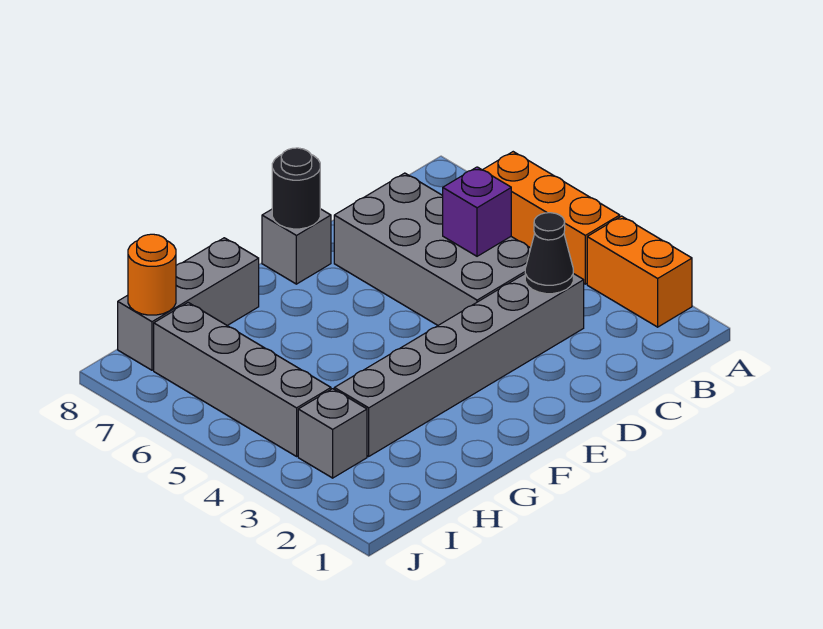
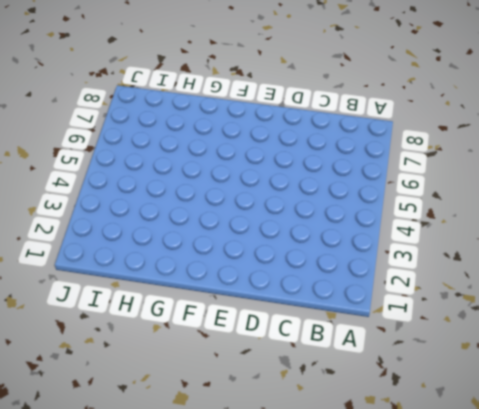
none -> orange 1x2 brick [587,216,692,327]
none -> orange 1x3 brick [483,152,620,284]
none -> grey 1x6 brick [334,274,584,456]

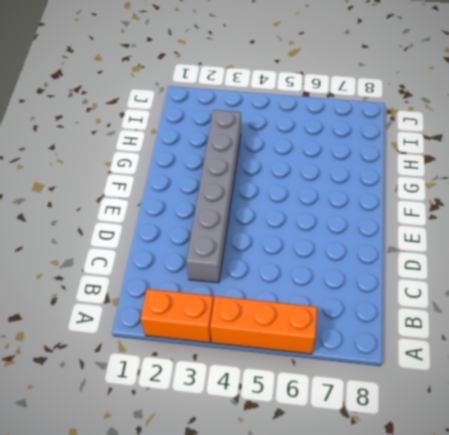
none -> grey 2x4 brick [334,173,531,325]
none -> grey 1x1 brick [262,209,331,284]
none -> grey 1x3 brick [118,238,259,370]

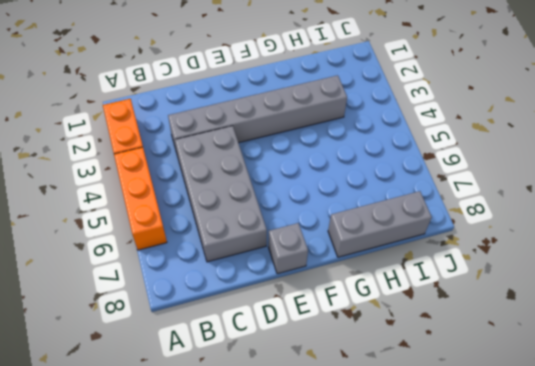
none -> grey 1x1 brick [298,389,367,478]
none -> grey 1x4 brick [154,303,331,456]
none -> black 1x1 cone [525,213,573,294]

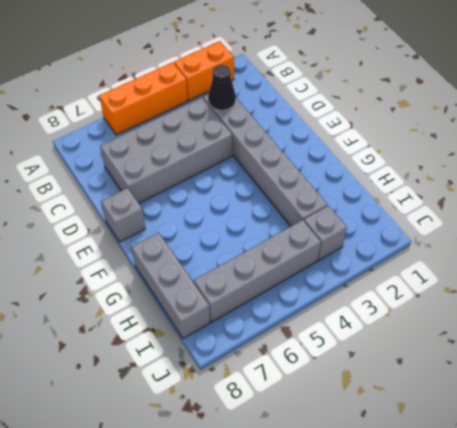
none -> purple 1x1 brick [443,167,511,256]
none -> black 1x1 round brick [272,148,320,229]
none -> orange 1x1 round brick [128,234,176,315]

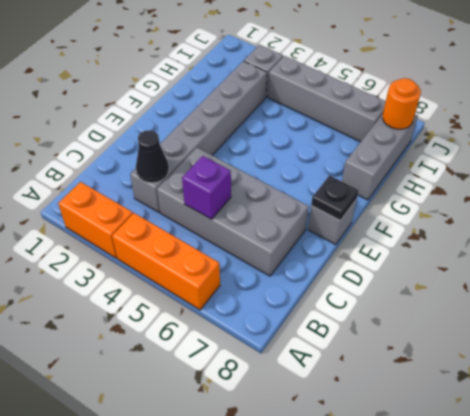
black 1x1 plate [311,176,359,221] -> black 1x1 round brick [272,148,320,229]

